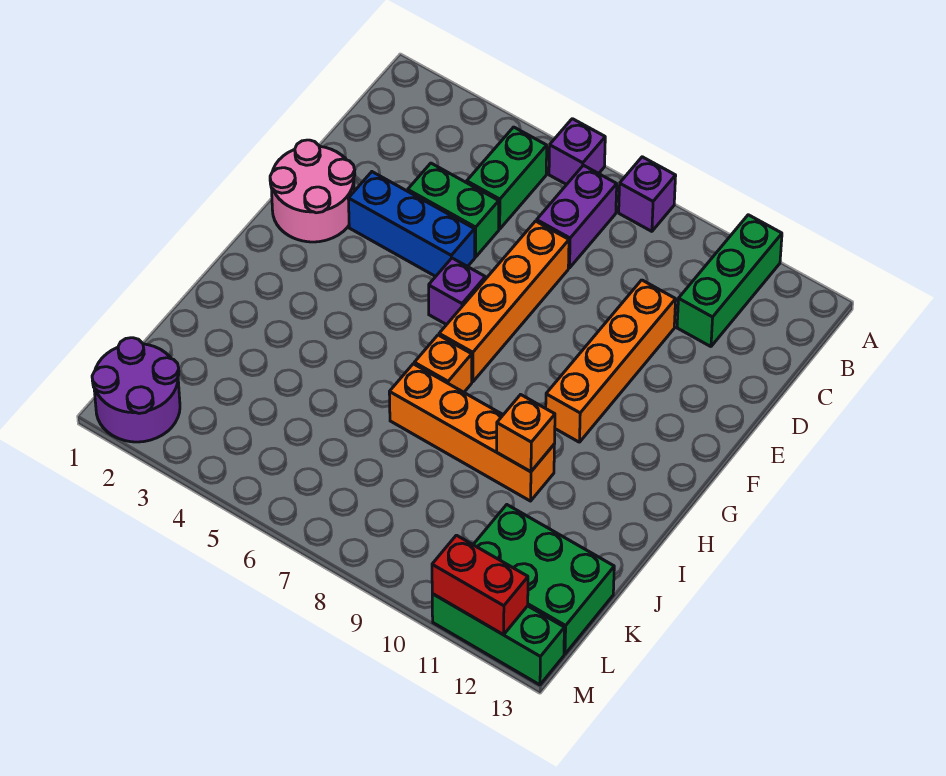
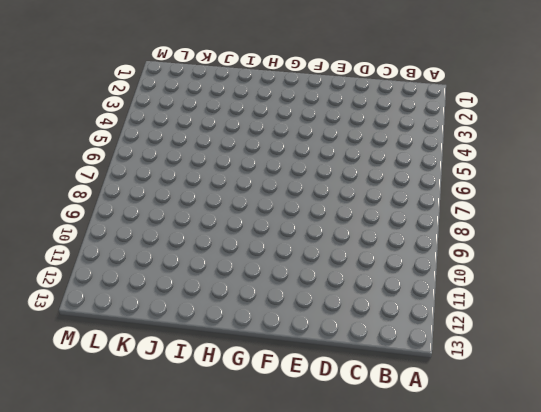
none -> purple 1x1 brick [549,119,605,185]
none -> purple 1x1 brick [619,157,676,231]
none -> green 1x3 brick [677,215,782,347]

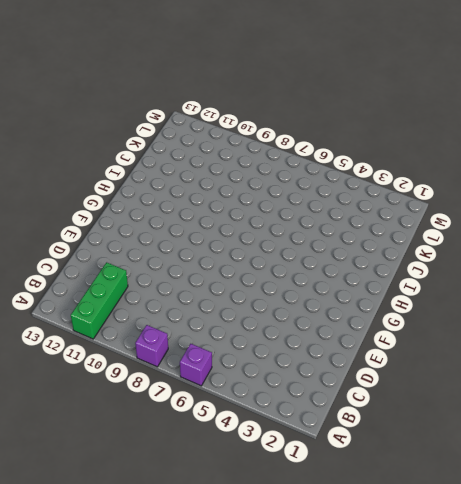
none -> green 1x2 brick [467,127,547,229]
none -> purple 1x2 brick [537,165,617,268]
none -> green 1x2 brick [408,163,499,257]

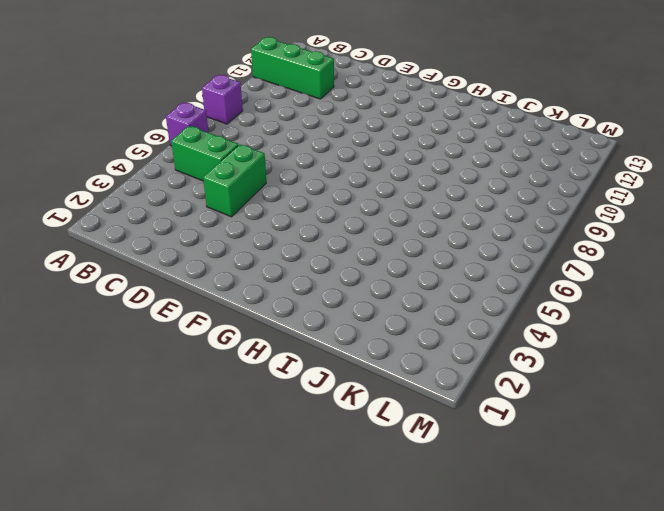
none -> purple 1x2 brick [537,165,617,268]
none -> orange 1x4 brick [439,221,569,382]
none -> orange 1x4 brick [546,280,676,442]

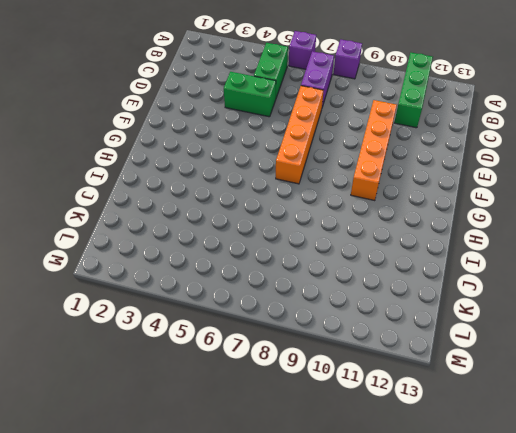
none -> pink 2x2 round brick [270,140,355,242]
none -> blue 1x3 brick [348,172,475,276]
none -> purple 1x1 brick [429,258,485,325]

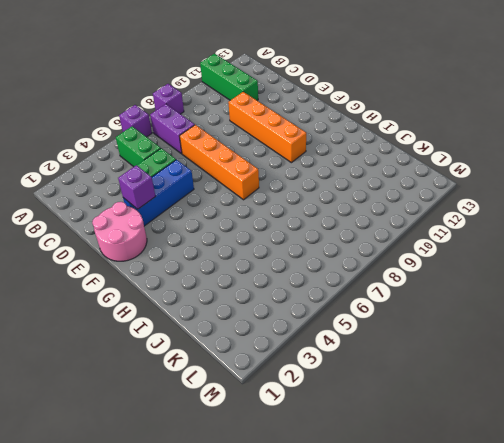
purple 1x1 brick [118,165,155,209] -> purple 1x1 brick moved to [429,258,485,325]
none -> orange 1x1 brick [414,335,472,392]
none -> orange 1x4 brick [389,364,554,501]
none -> green 2x3 brick [473,505,614,654]

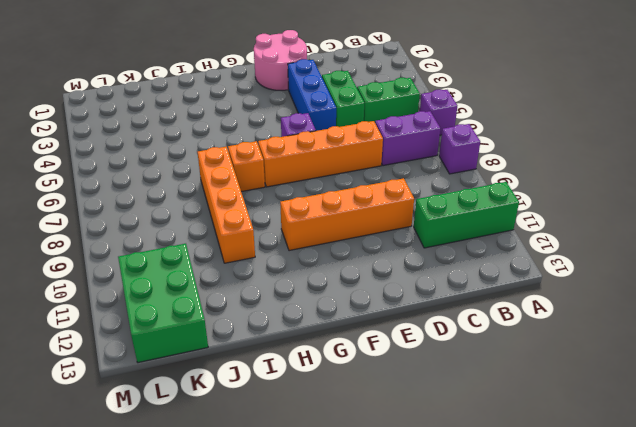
none -> purple 2x2 round brick [92,338,180,442]
none -> green 1x3 brick [432,594,564,685]
none -> orange 1x1 brick [497,395,555,472]

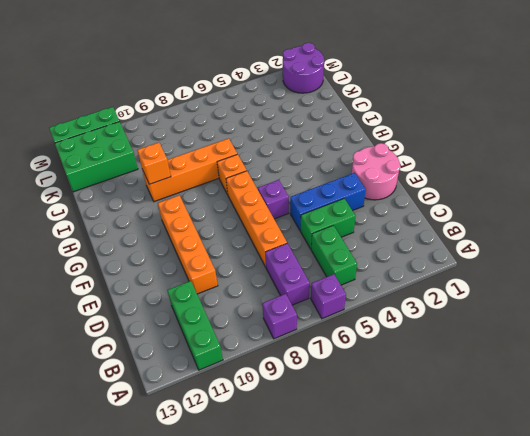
none -> red 1x2 brick [432,535,528,635]

